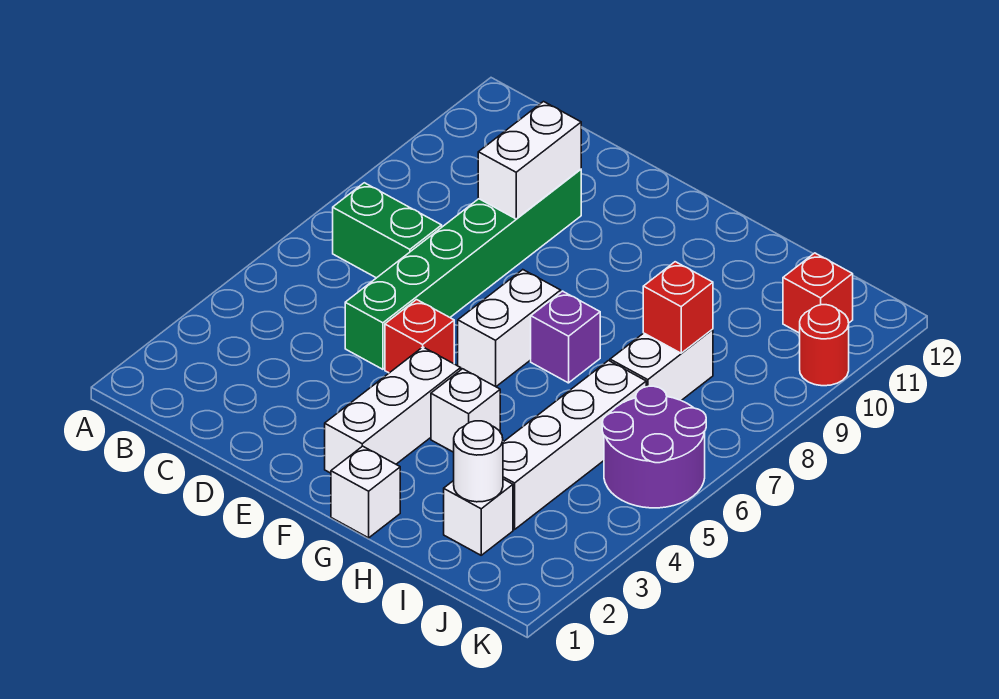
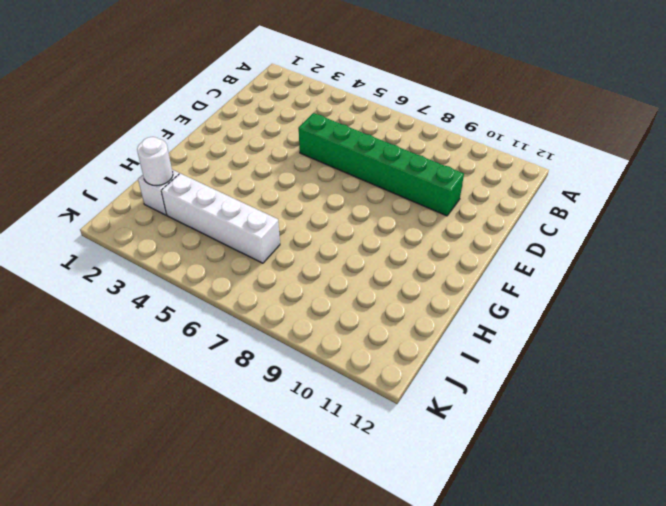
none -> green 1x2 brick [333,183,442,278]
none -> red 1x1 brick [385,300,454,373]
none -> white 1x3 brick [325,347,461,473]

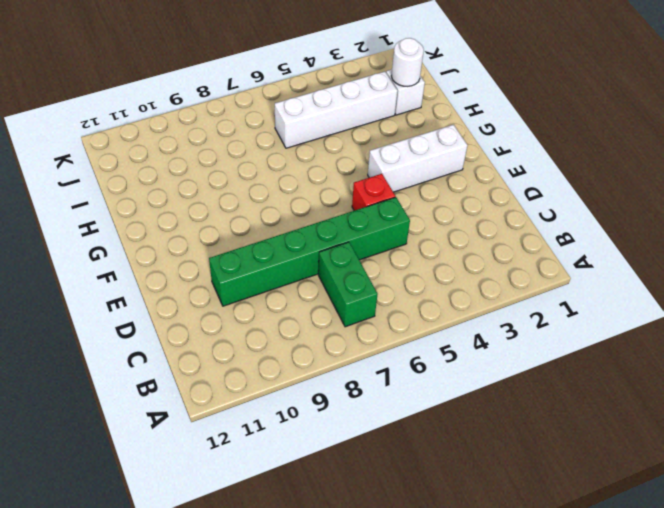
none -> white 1x2 brick [458,270,561,386]
none -> white 1x1 brick [331,446,400,538]
none -> white 1x1 brick [431,369,500,452]

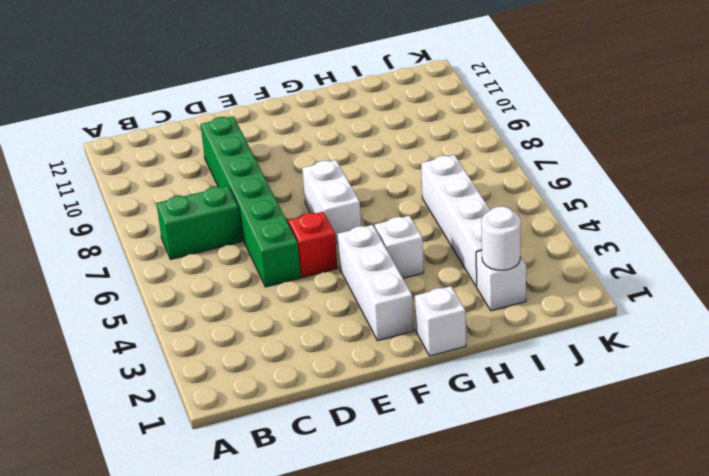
none -> purple 1x1 brick [531,291,600,383]
none -> white 1x2 brick [610,329,713,400]
none -> purple 2x2 round brick [602,386,706,508]

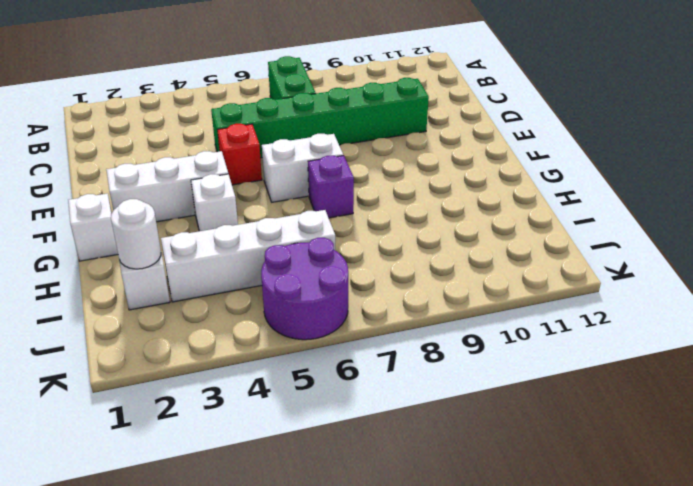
none -> white 1x2 brick [610,329,713,400]
none -> red 1x1 brick [783,253,853,333]
none -> red 1x1 round brick [800,305,849,386]

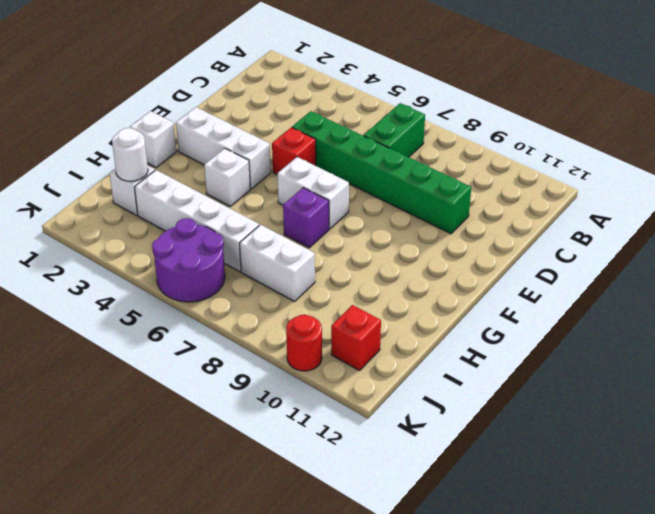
none -> white 1x2 brick [478,102,581,219]
none -> red 1x1 brick [643,262,713,353]

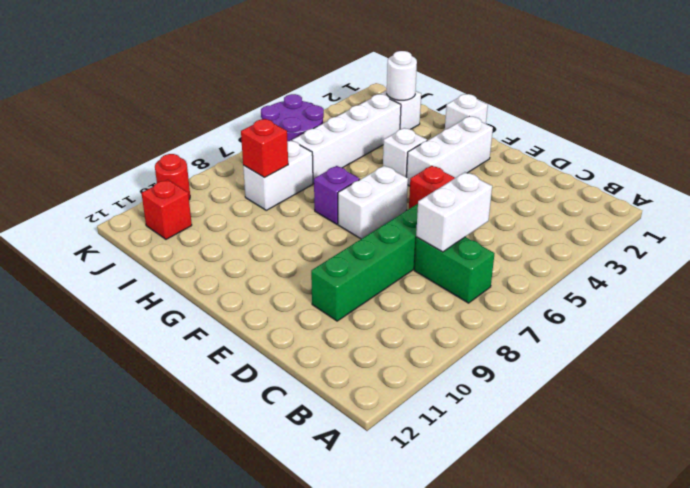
white 1x2 brick [416,172,492,252] -> white 1x2 brick moved to [478,102,581,219]

